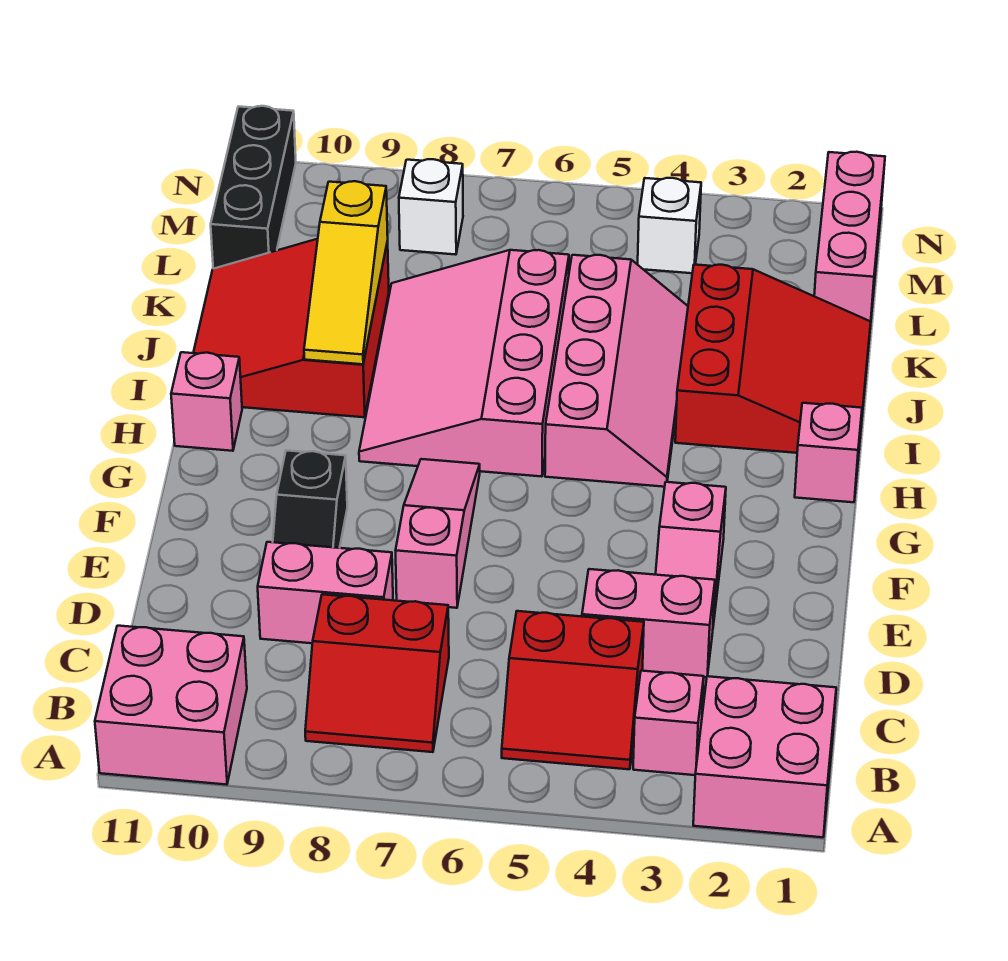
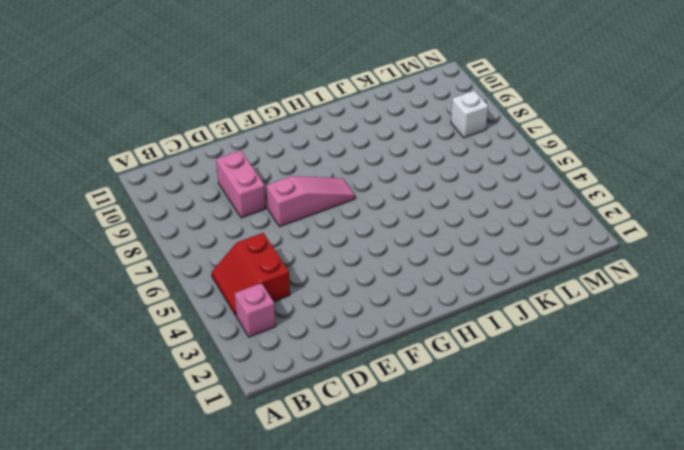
none -> pink 2x2 brick [693,676,836,837]
none -> pink 2x2 brick [95,626,247,785]
none -> red 2x2 slope [305,594,449,752]

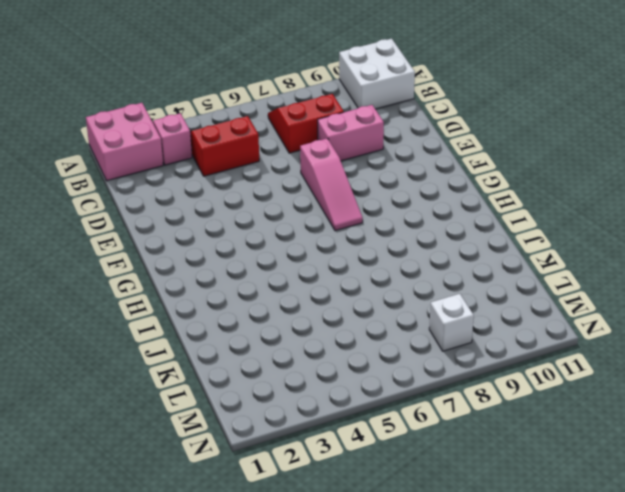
white 2x2 brick [339,39,415,109] -> pink 2x2 brick [95,626,247,785]
none -> pink 1x2 brick [582,569,715,677]
none -> pink 1x2 slope [656,482,726,625]
none -> black 1x2 slope [273,450,347,548]

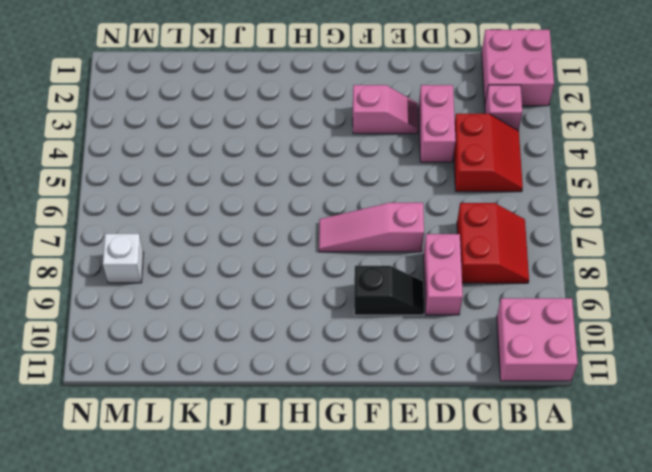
none -> pink 1x1 brick [795,403,862,502]
none -> pink 2x4 slope [545,255,688,487]
none -> pink 3x4 slope [359,250,569,477]

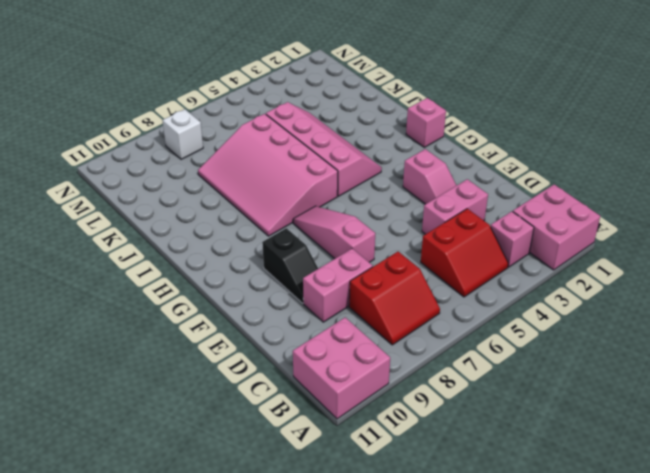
none -> pink 1x1 brick [171,352,242,451]
none -> red 3x3 slope [675,265,871,453]
none -> red 3x3 slope [193,239,389,417]

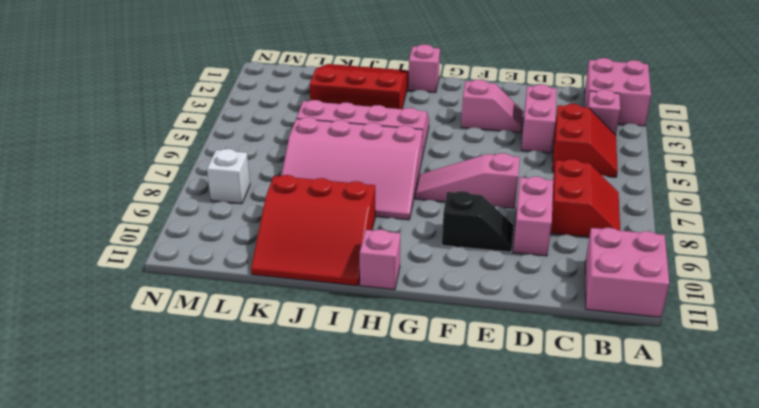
none -> pink 1x3 brick [814,152,885,322]
none -> black 1x3 brick [211,106,296,269]
none -> white 1x1 brick [638,178,701,273]

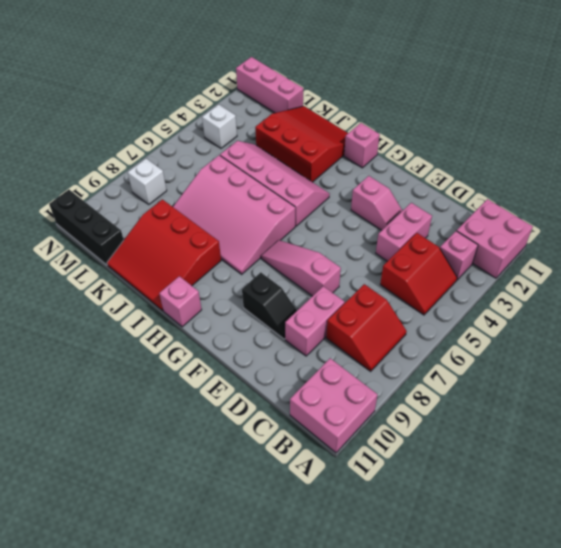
none -> yellow 1x3 slope [304,181,388,364]

